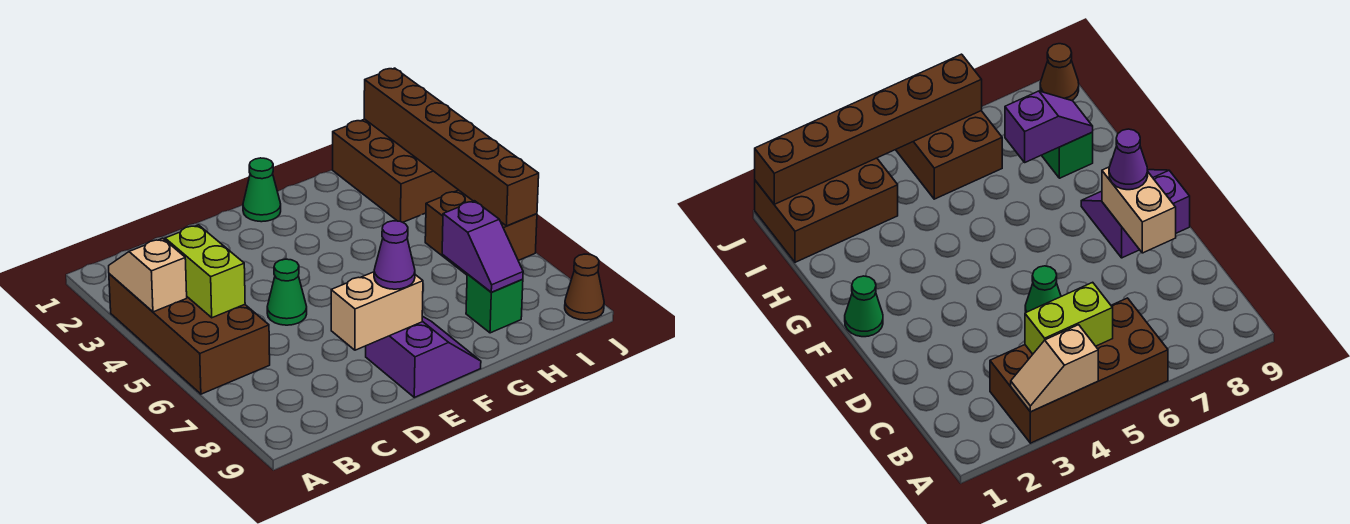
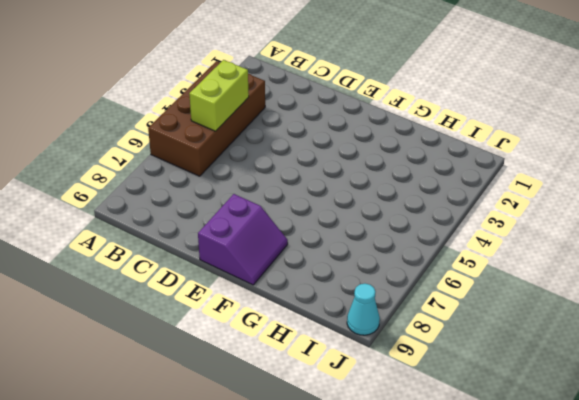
cyan 1x1 cone [347,284,380,335] -> brown 1x1 cone [565,254,604,320]
none -> green 1x1 cone [267,259,307,325]
none -> green 1x1 cone [243,158,281,222]
none -> green 1x1 brick [466,274,523,333]

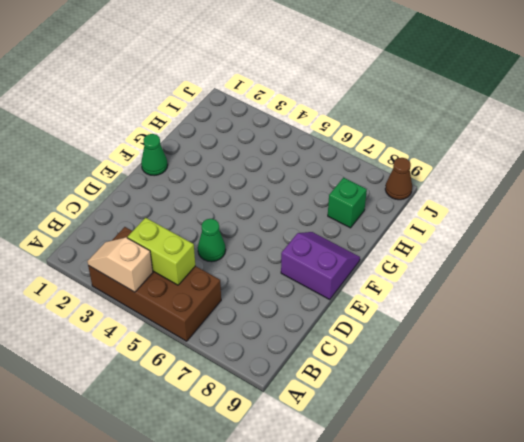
none -> brown 2x3 brick [333,119,458,222]
none -> brown 2x2 brick [425,190,537,275]
none -> tan 1x2 brick [331,272,423,350]

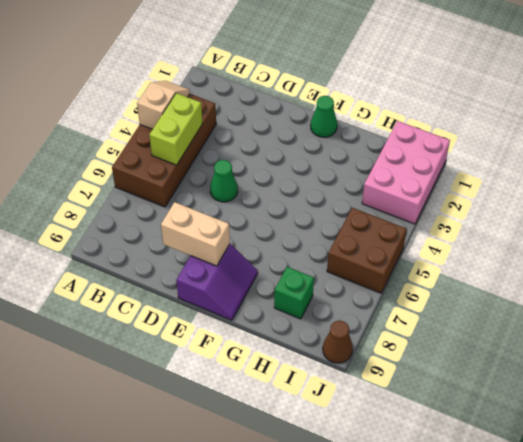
pink 2x3 brick [362,121,450,224] -> brown 2x3 brick [333,119,458,222]
none -> purple 1x2 slope [442,201,523,292]
none -> brown 1x6 brick [364,68,539,226]
none -> purple 1x1 cone [374,221,415,289]

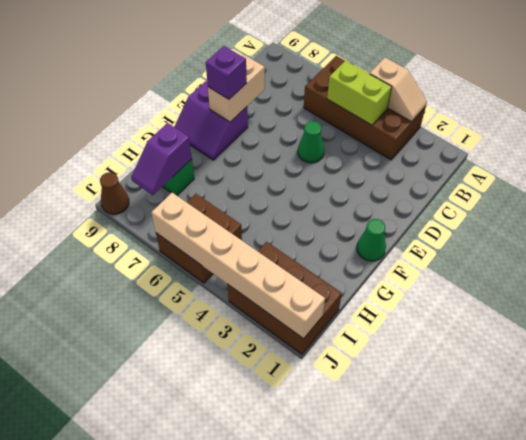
purple 1x1 brick [206,46,247,99] -> purple 1x1 cone [374,221,415,289]
purple 1x2 slope [131,123,192,195] -> purple 1x2 slope turned to [442,201,523,292]
tan 1x6 brick [151,193,325,339] -> brown 1x6 brick [364,68,539,226]

